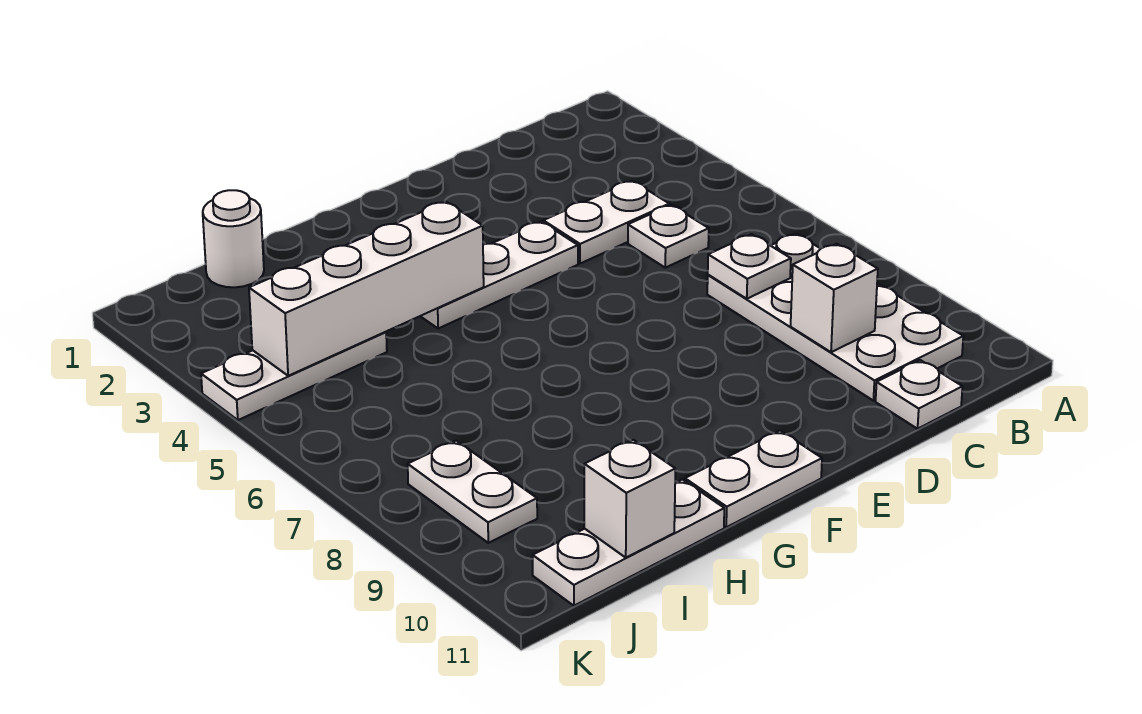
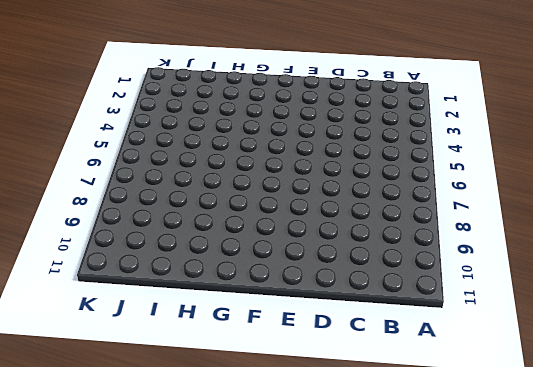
none -> white 2x4 plate [707,234,963,401]
none -> white 1x2 plate [543,181,669,264]
none -> white 1x1 plate [628,205,709,268]

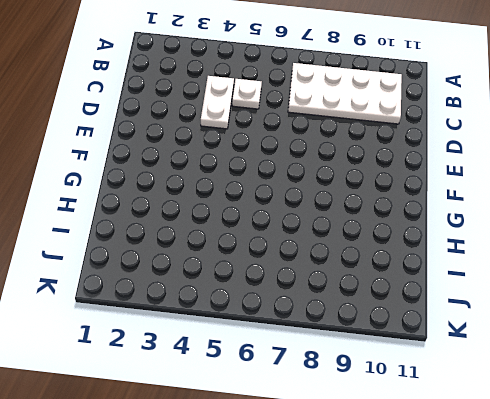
none -> white 1x1 plate [876,360,963,429]
none -> white 1x3 plate [420,222,578,329]
none -> white 1x2 plate [685,431,822,527]

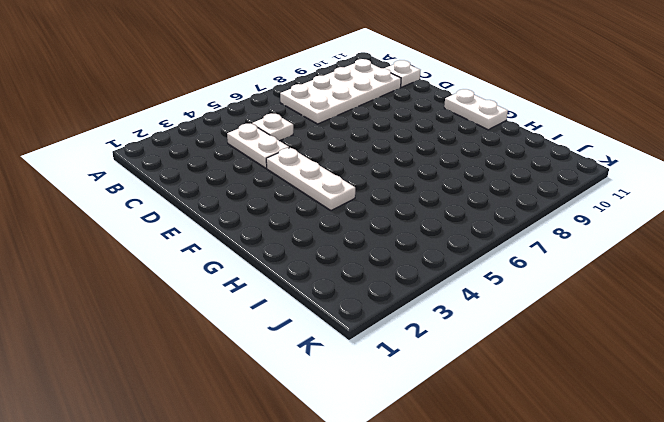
none -> white 1x3 plate [533,480,724,606]
none -> white 1x1 round brick [203,190,264,287]
none -> white 1x3 plate [201,332,387,420]

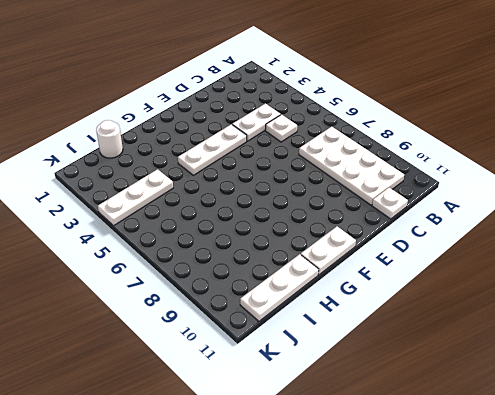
none -> white 1x2 plate [408,441,537,543]
none -> white 1x1 plate [708,234,791,299]
none -> white 1x1 brick [791,244,878,352]

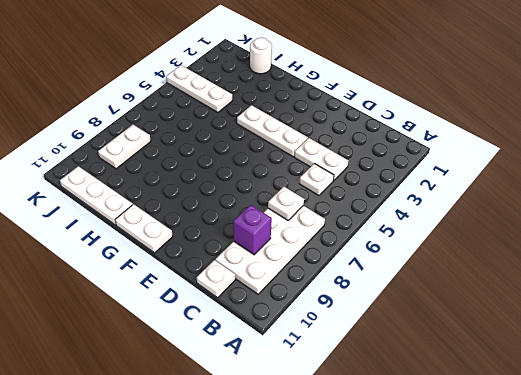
purple 1x1 brick [233,205,272,255] -> white 1x1 brick [791,244,878,352]
none -> white 1x4 brick [249,202,484,376]
none -> white 1x1 brick [584,440,675,557]

